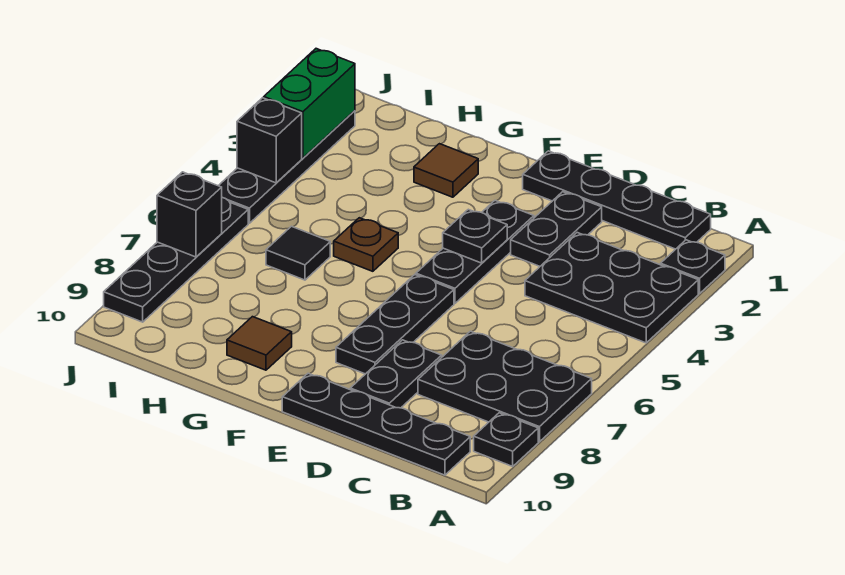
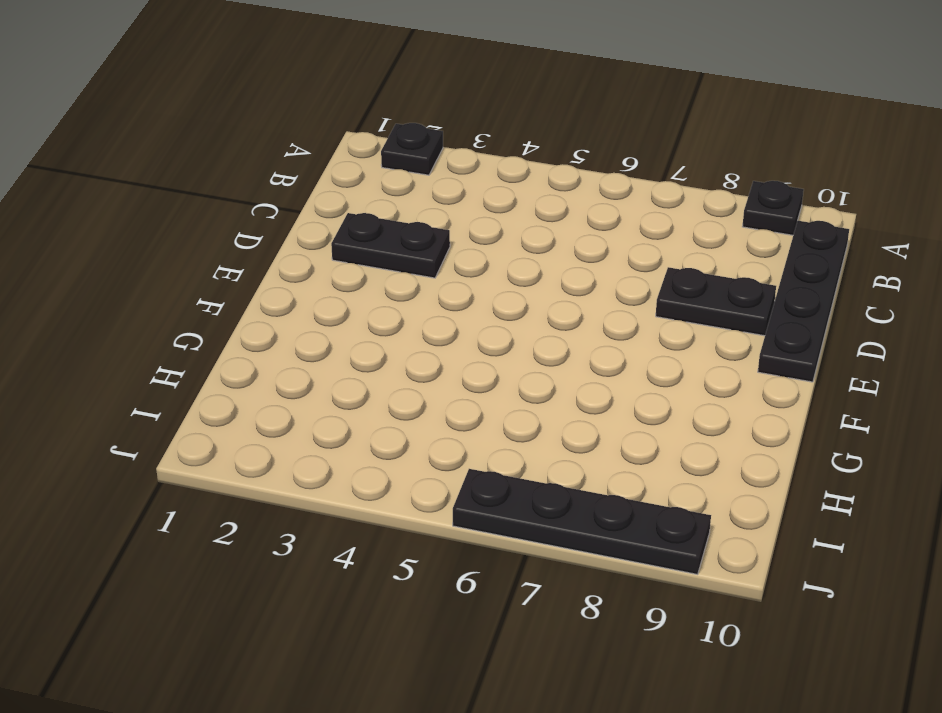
none -> black 2x3 plate [525,233,698,343]
none -> black 2x3 plate [418,331,592,442]
none -> black 1x4 plate [523,151,711,249]

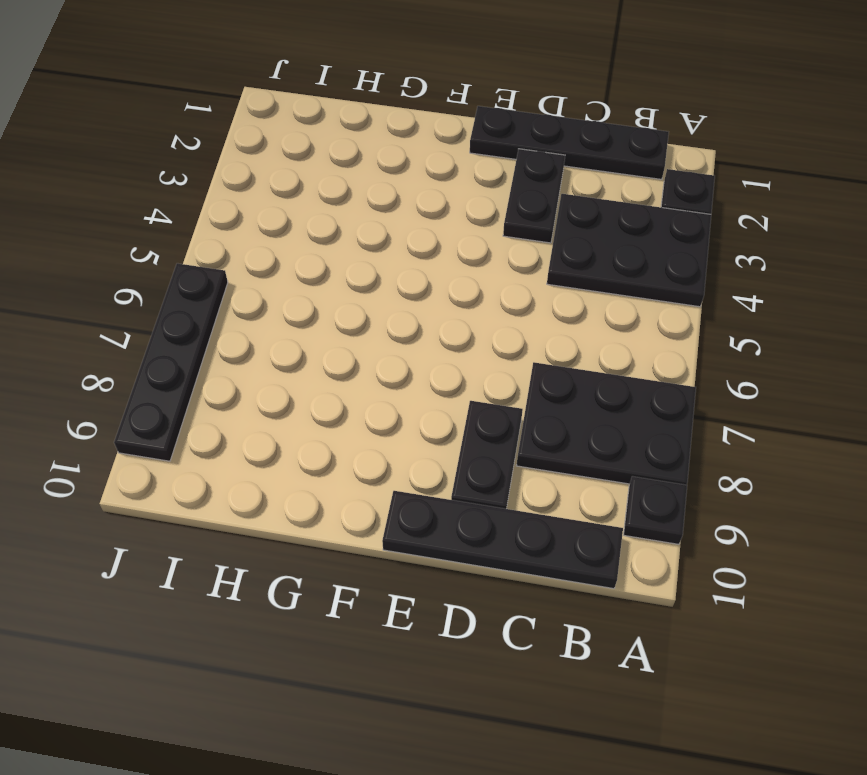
none -> black 1x3 plate [416,201,534,303]
none -> black 1x3 plate [336,275,454,374]
none -> brown 1x1 tile [414,144,478,197]

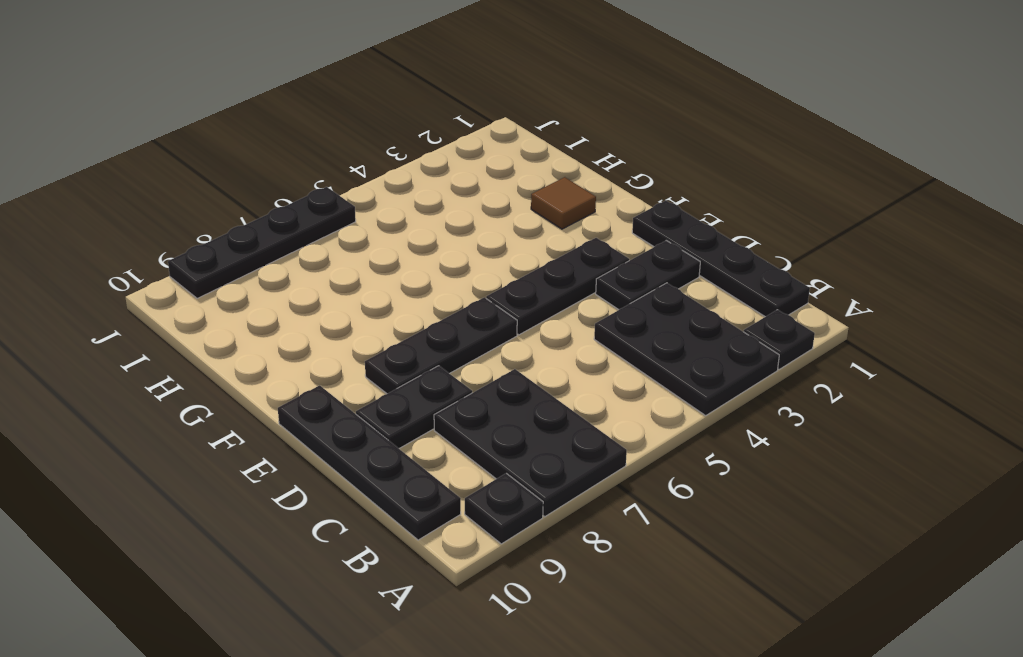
none -> brown 1x1 plate [334,218,398,271]
none -> brown 1x1 tile [227,317,292,370]
none -> black 1x1 tile [266,226,330,280]

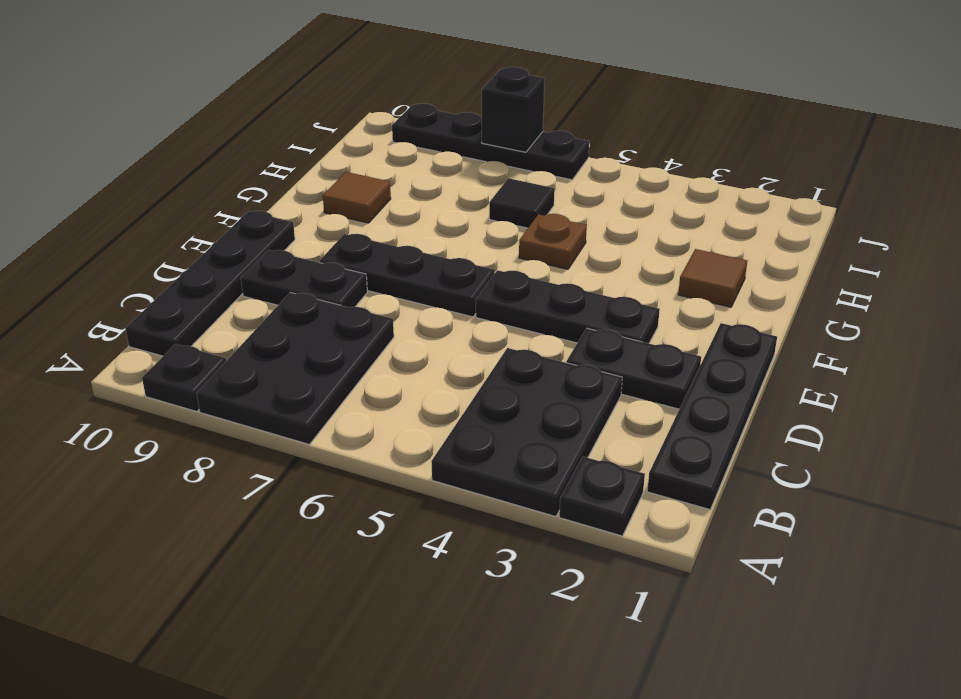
none -> black 1x4 plate [218,111,355,223]
none -> black 1x1 plate [443,209,507,263]
none -> green 1x2 brick [264,49,355,158]

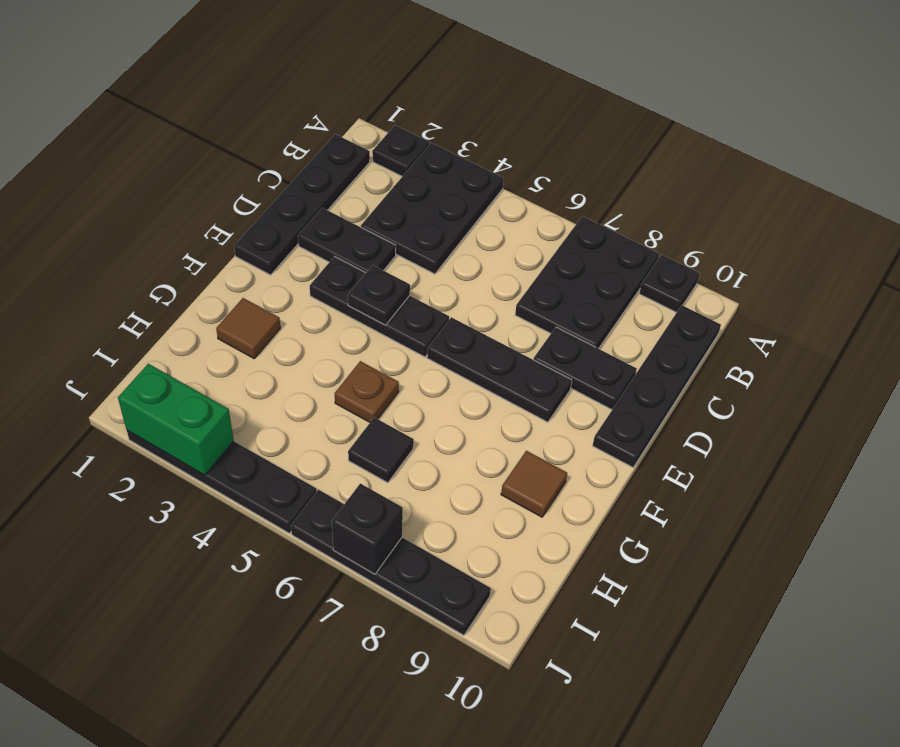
none -> black 1x1 brick [237,98,302,183]

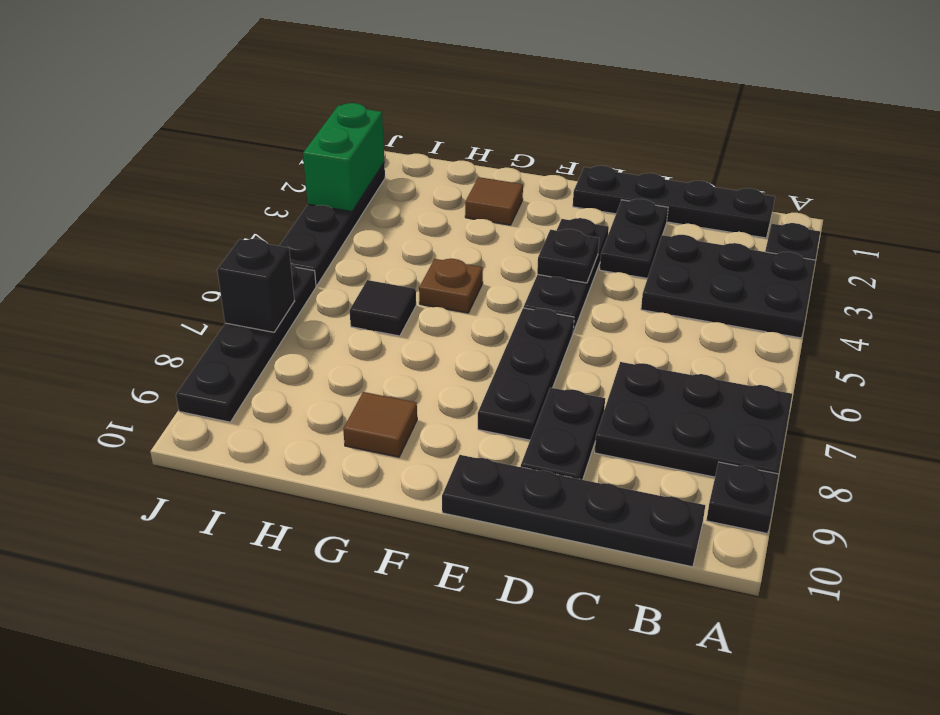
none -> black 1x1 brick [237,98,302,183]

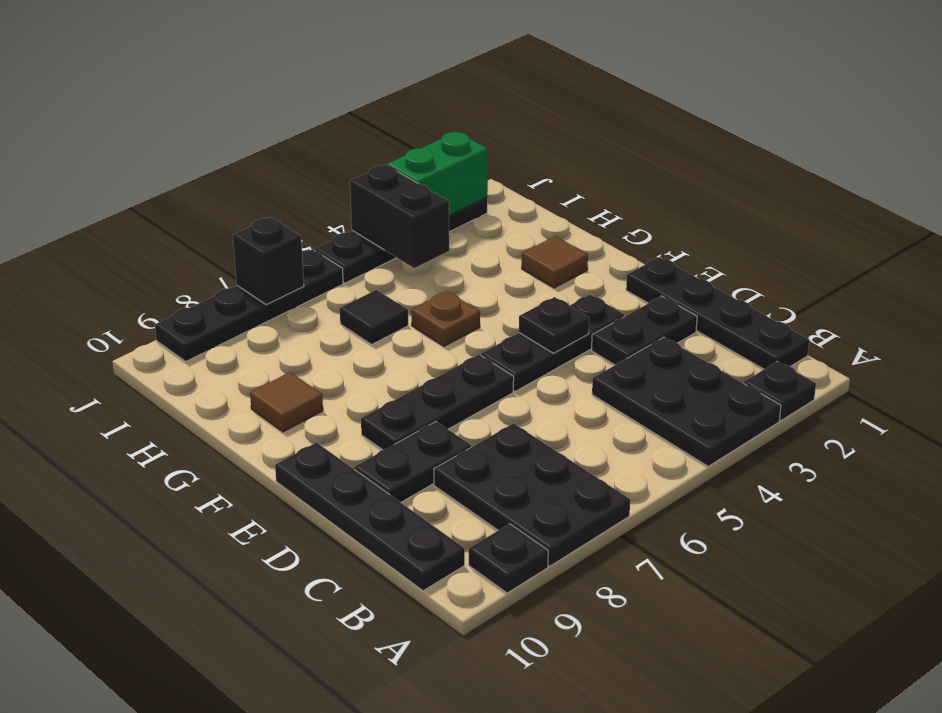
black 1x2 brick [350,165,449,268] -> black 1x1 brick [237,98,302,183]

